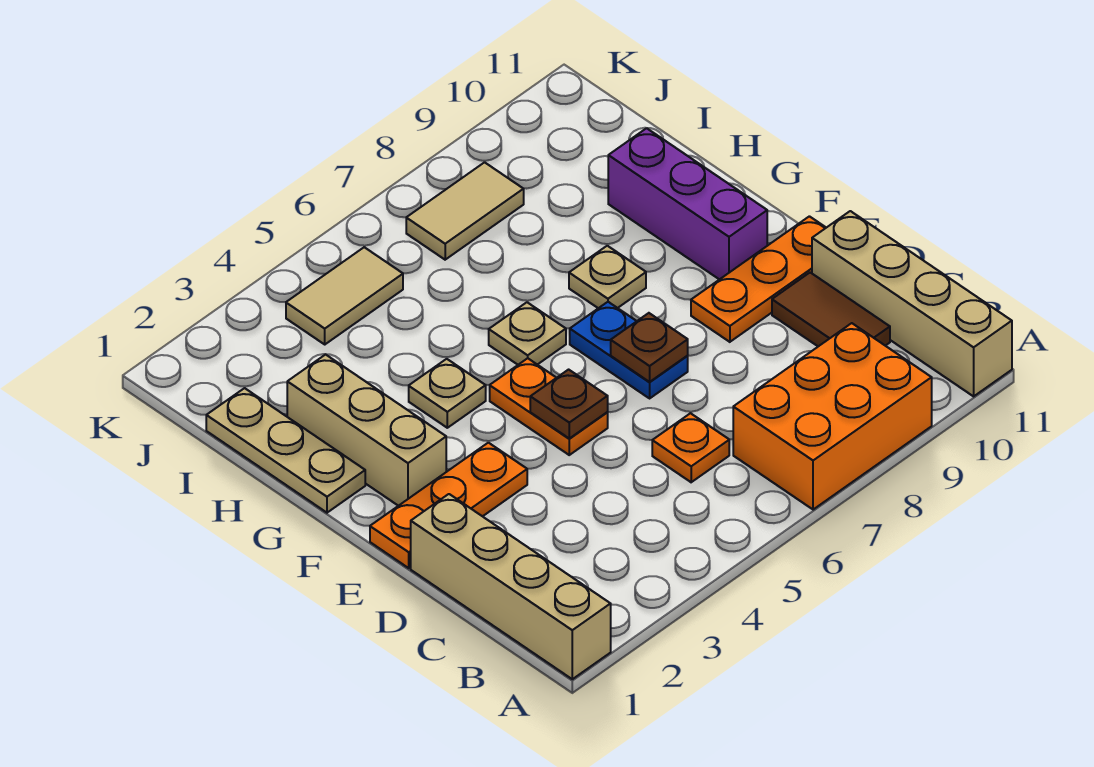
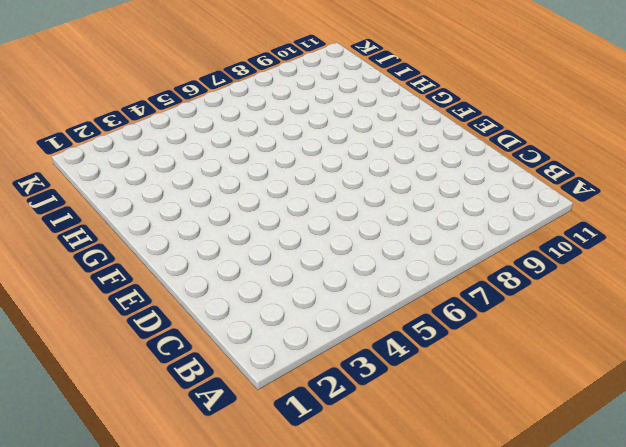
none -> tan 1x4 brick [411,494,611,679]
none -> orange 2x3 brick [733,323,932,510]
none -> tan 1x4 brick [812,211,1012,396]

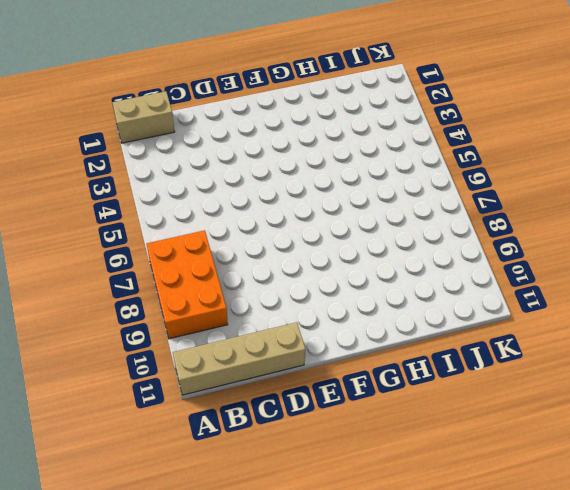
tan 1x2 brick [112,91,175,143] -> tan 1x4 brick [411,494,611,679]
none -> orange 1x1 plate [652,413,729,482]
none -> brown 1x2 tile [772,272,890,346]
none -> orange 1x3 plate [370,443,527,568]

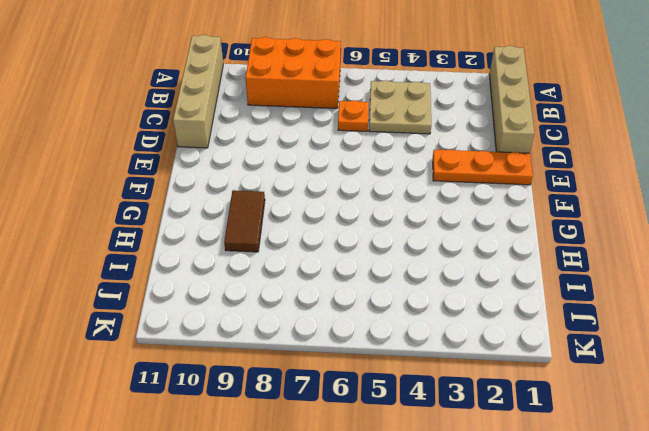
tan 2x2 plate [369,80,431,134] -> none
brown 1x2 tile [224,190,265,252] -> brown 1x2 tile moved to [772,272,890,346]
none -> orange 1x2 plate [490,358,608,455]
none -> blue 1x2 plate [570,302,688,398]
none -> orange 1x3 plate [691,216,826,342]

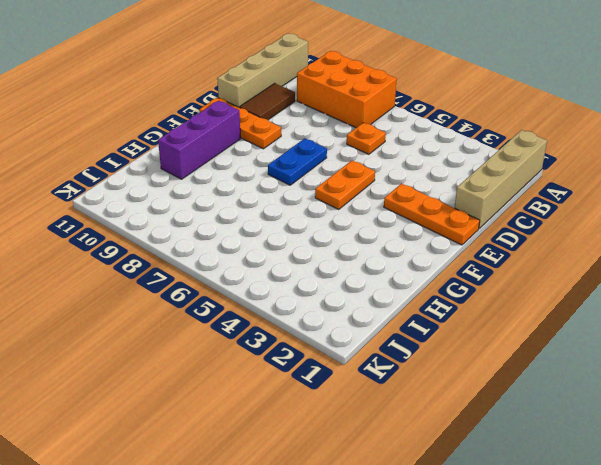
none -> tan 1x3 brick [287,354,446,506]
none -> tan 1x3 plate [206,388,365,513]
none -> tan 1x1 plate [409,359,486,428]

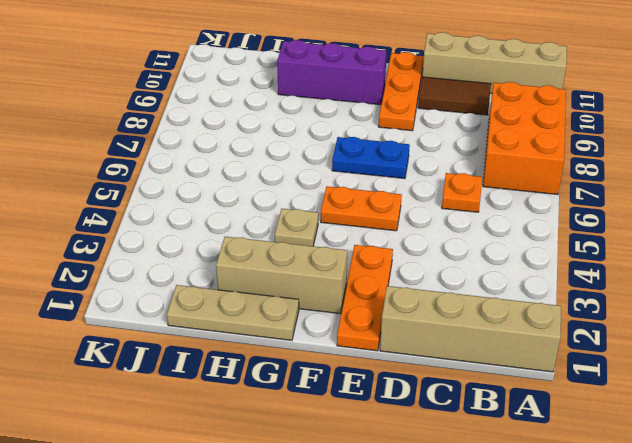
none -> tan 1x1 plate [489,302,566,365]
none -> tan 1x1 plate [569,246,646,308]
none -> tan 1x2 tile [286,247,403,344]

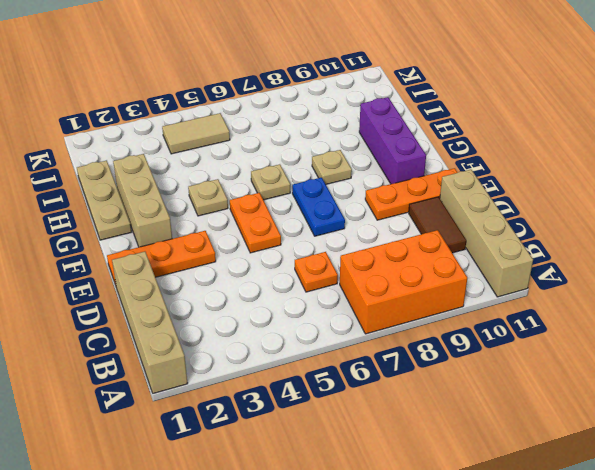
none -> tan 1x2 tile [406,162,524,260]
none -> brown 1x1 plate [530,370,608,438]
none -> brown 1x1 plate [611,313,688,382]

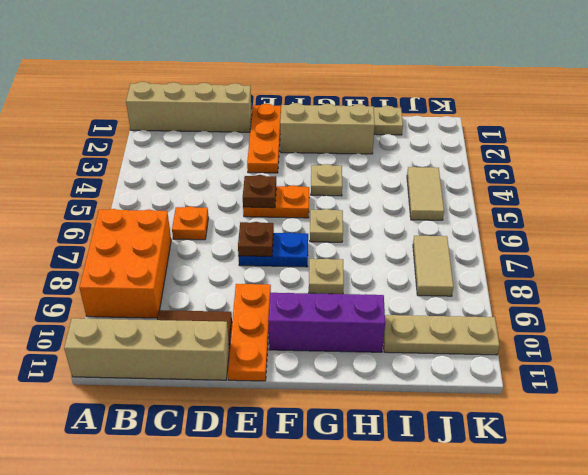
tan 1x3 plate [383,315,500,355] -> none

